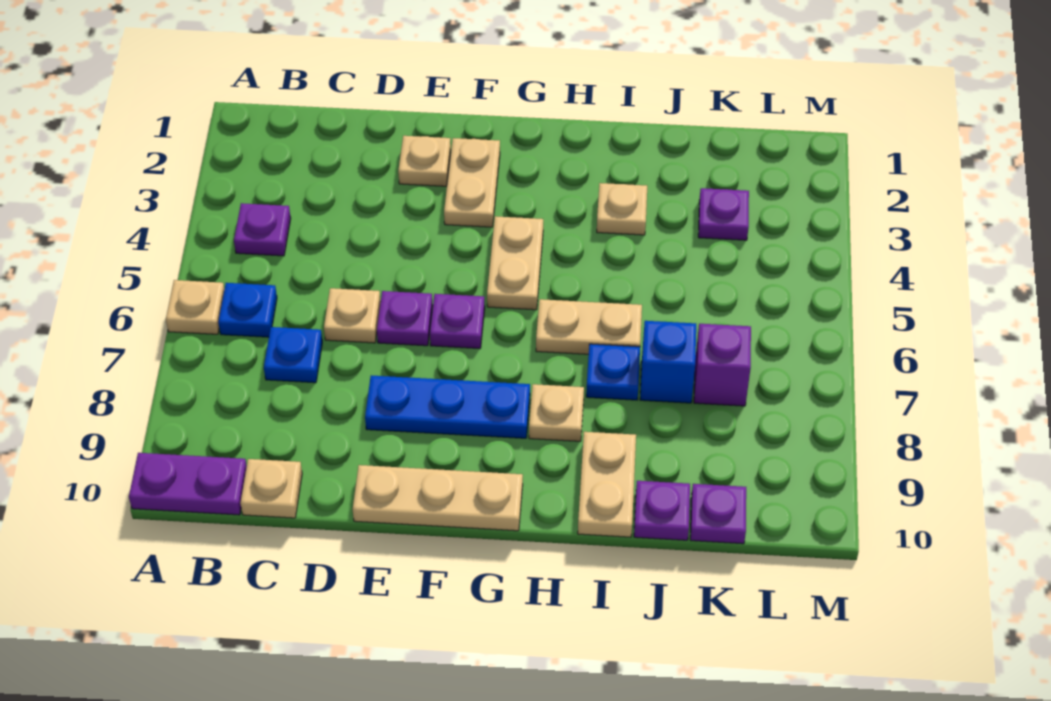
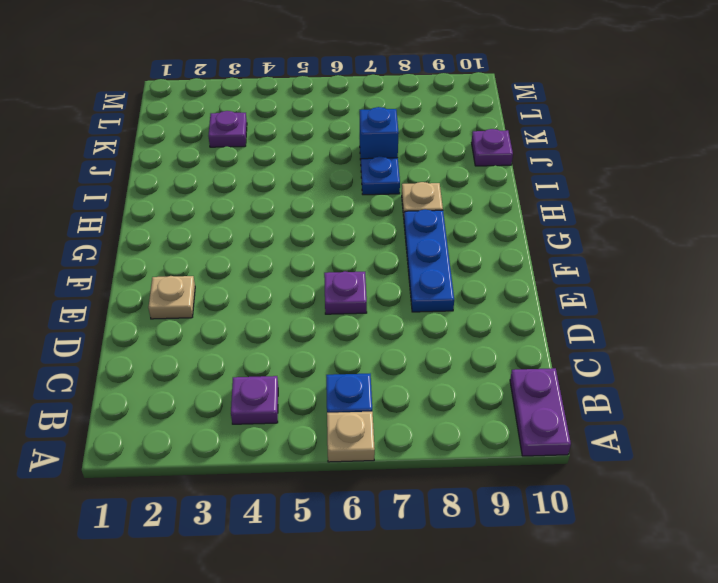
none -> blue 1x1 plate [264,327,322,383]
none -> tan 1x1 plate [240,459,302,518]
none -> tan 1x1 plate [324,288,381,343]

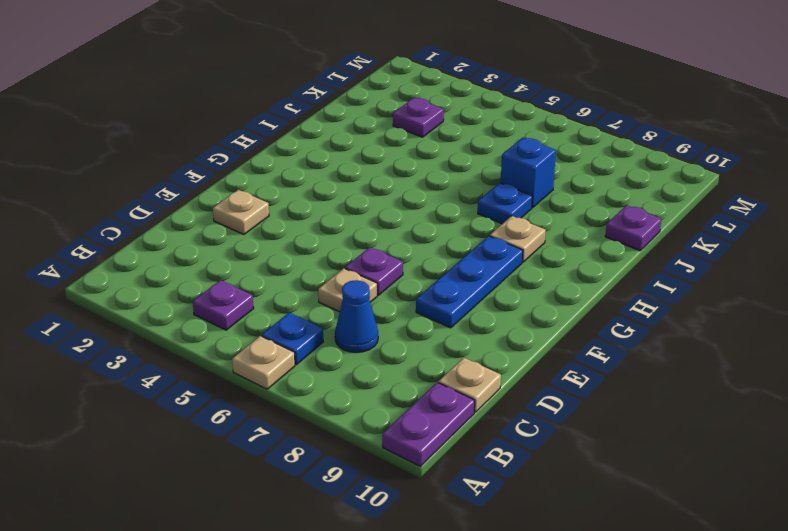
blue 1x1 cone [335,280,378,353] -> blue 1x1 plate [264,327,322,383]
none -> tan 1x3 plate [353,465,523,531]
none -> tan 1x2 plate [444,138,500,227]
none -> purple 1x1 plate [430,294,485,349]

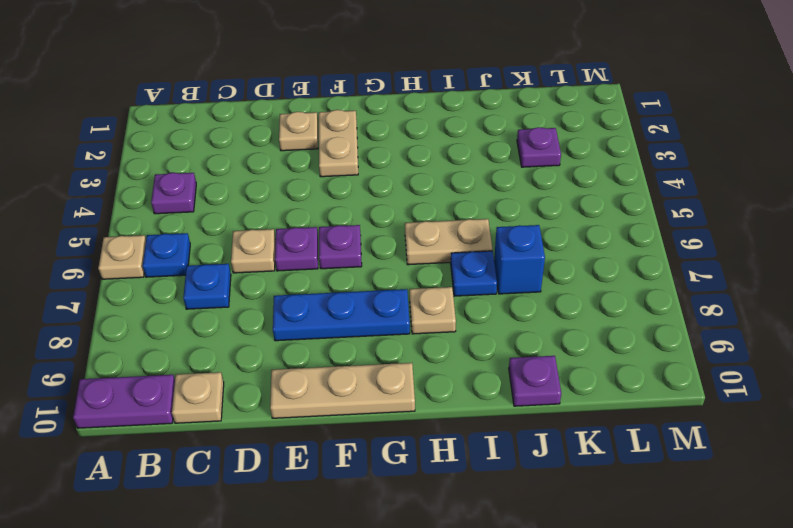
none -> tan 1x2 plate [487,216,543,310]
none -> tan 1x1 plate [597,183,647,235]
none -> tan 1x2 plate [578,432,636,537]

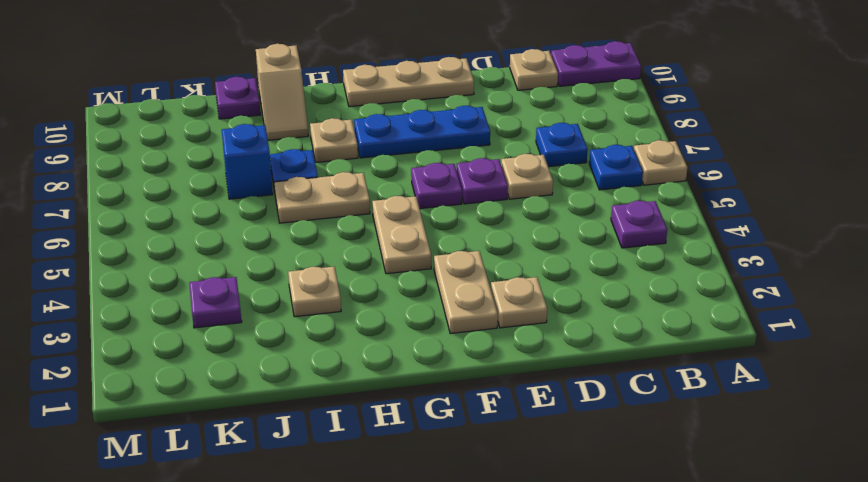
tan 1x2 slope [256,44,308,140] -> tan 1x2 plate [578,432,636,537]
none -> purple 1x1 brick [694,324,751,406]
none -> purple 1x1 plate [690,484,746,544]

